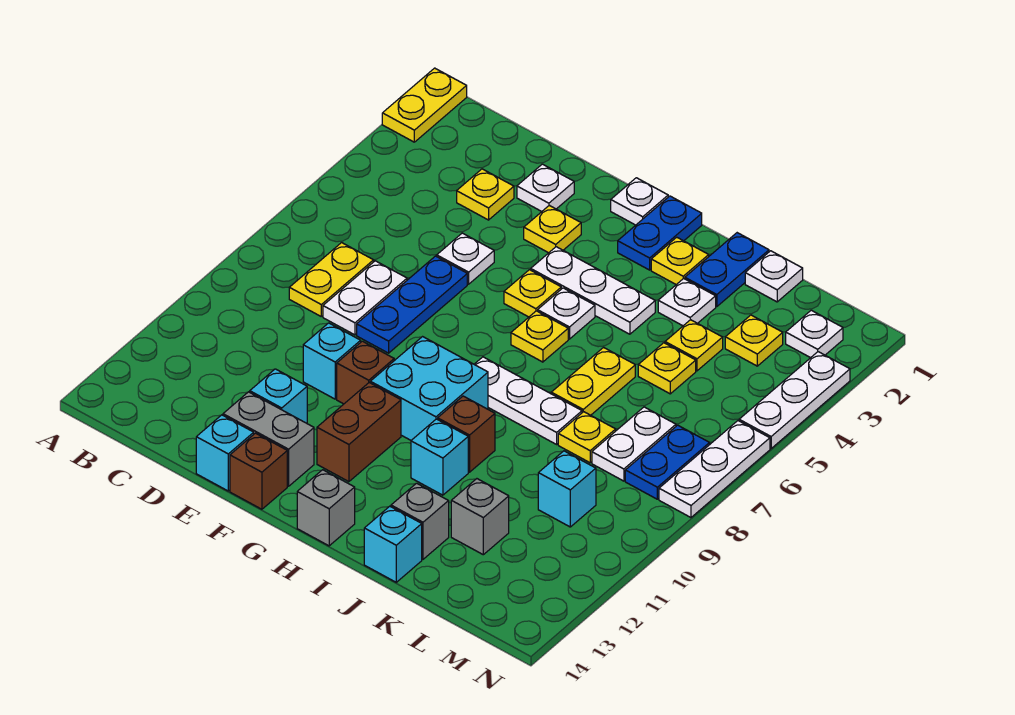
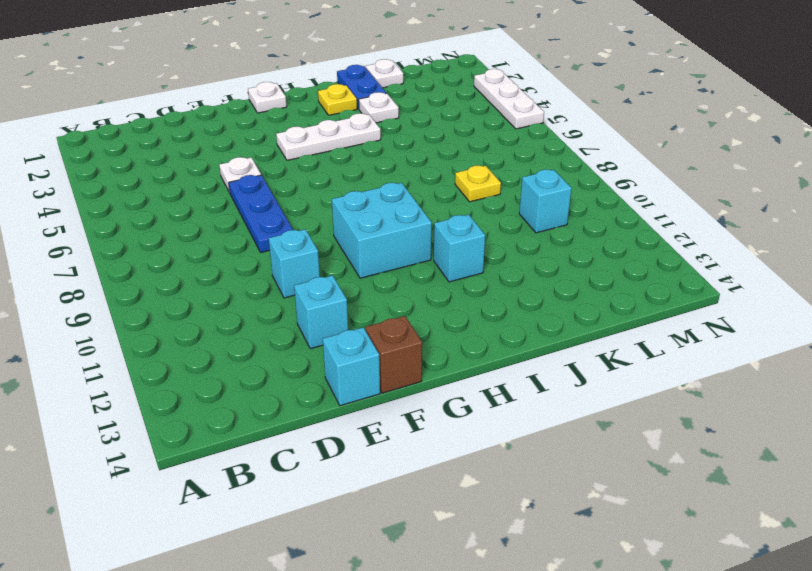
none -> yellow 1x2 plate [382,68,467,142]
none -> yellow 1x2 plate [289,243,374,316]
none -> yellow 1x1 plate [457,169,514,220]
none -> white 1x2 plate [323,261,407,335]

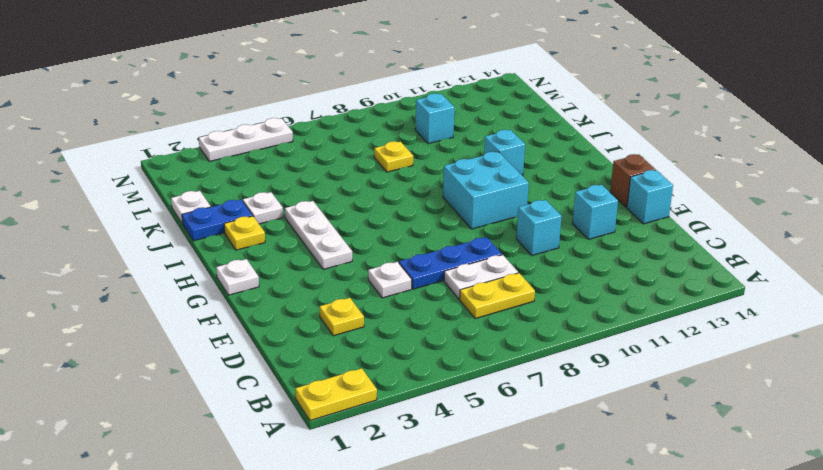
none -> white 1x1 plate [517,164,574,211]
none -> grey 1x2 brick [223,392,314,486]
none -> yellow 1x1 plate [524,205,581,253]
none -> brown 1x1 brick [337,341,394,404]

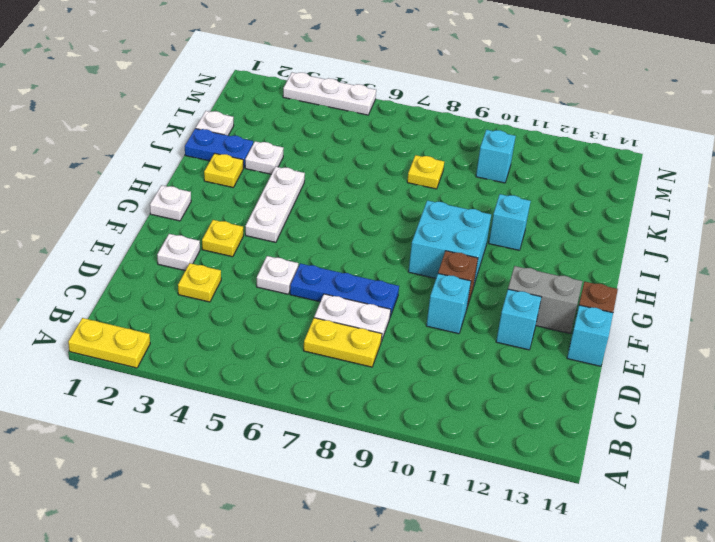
grey 1x2 brick [508,266,582,333] -> grey 1x2 brick turned to [223,392,314,486]
none -> yellow 1x1 plate [504,270,561,317]
none -> brown 1x2 brick [317,383,401,482]
none -> blue 1x2 plate [618,196,702,270]
none -> white 1x1 plate [538,288,595,339]

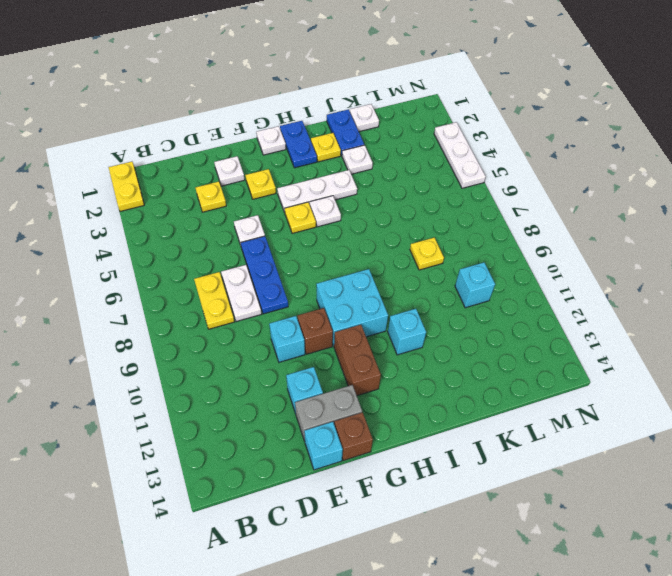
none -> yellow 1x1 plate [511,311,568,362]
none -> white 1x3 plate [474,357,582,444]
none -> grey 1x1 brick [297,470,355,546]
none -> brown 1x1 brick [438,396,495,472]

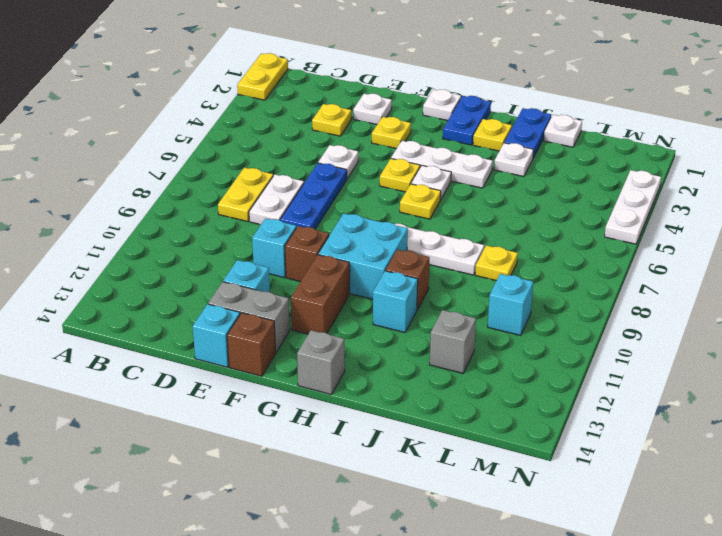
none -> yellow 1x2 plate [551,348,635,415]
none -> grey 1x1 brick [391,483,449,559]
none -> cyan 1x1 brick [364,506,422,582]
none -> yellow 1x1 plate [665,320,723,371]

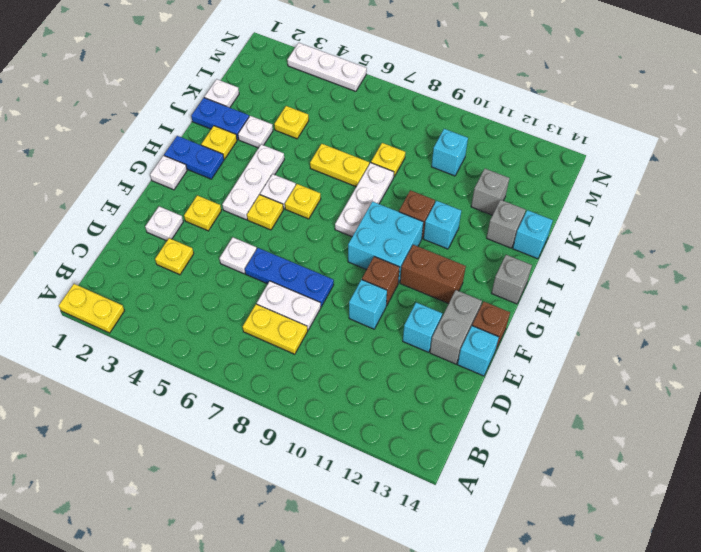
none -> yellow 1x1 plate [638,343,696,394]
none -> yellow 1x1 plate [725,315,783,366]
none -> white 1x2 plate [592,407,676,481]
none -> white 1x1 plate [786,310,843,358]

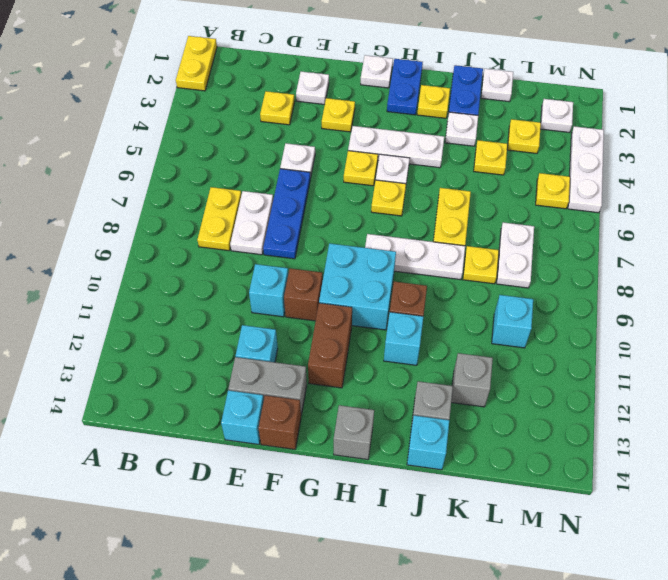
yellow 1x1 plate [536,173,570,209] -> yellow 1x1 plate moved to [638,343,696,394]
none -> blue 1x2 plate [625,425,710,499]
none -> white 1x3 plate [659,421,770,517]

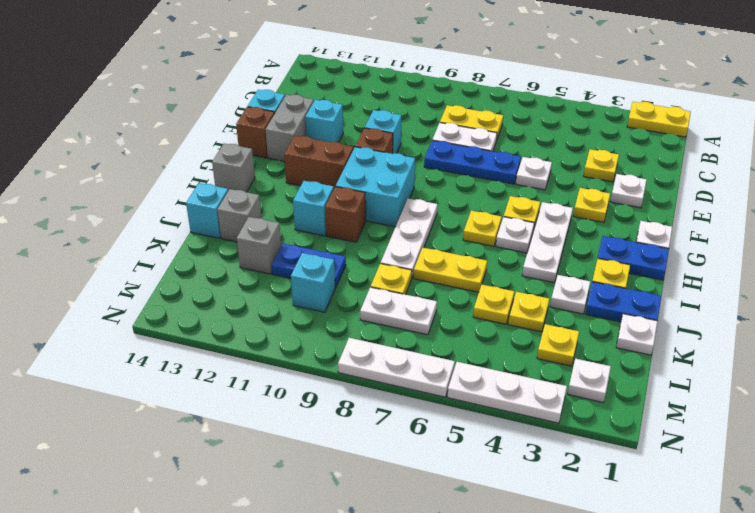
blue 1x2 plate [271,244,346,288] -> blue 1x2 plate moved to [625,425,710,499]

